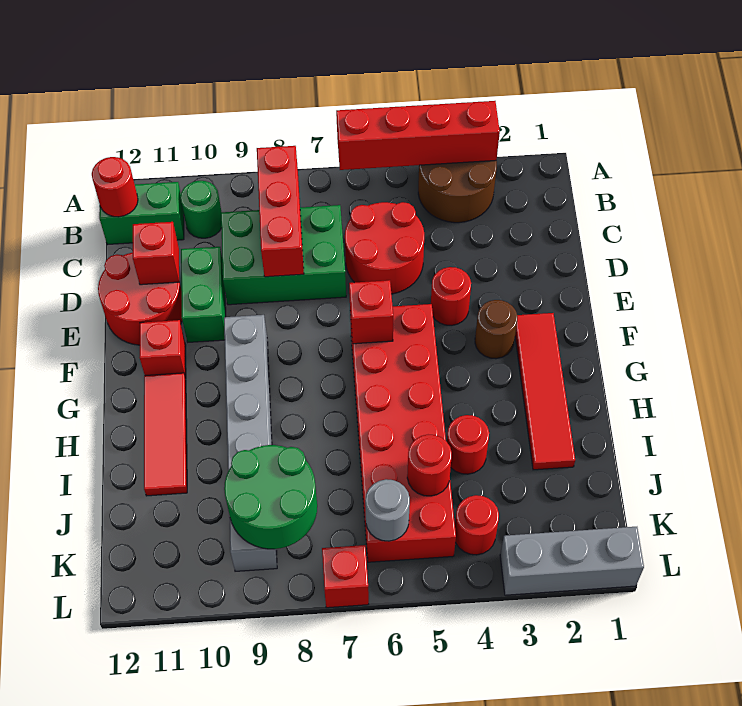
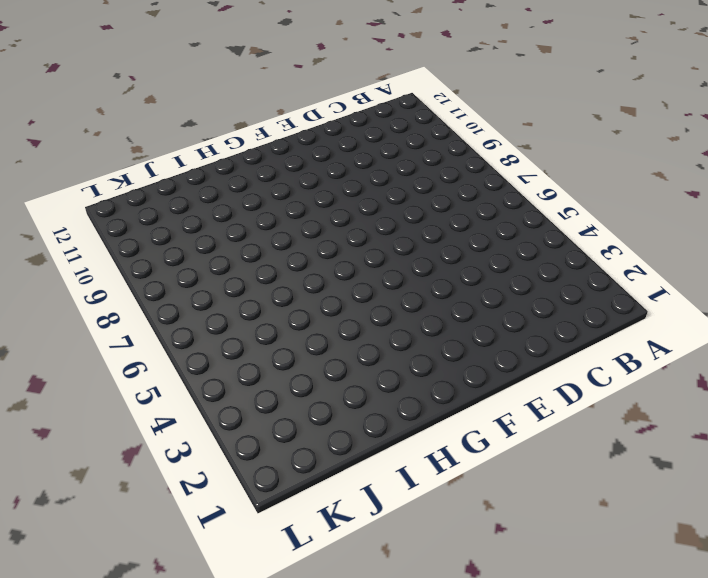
none -> brown 2x2 round brick [418,161,497,223]
none -> green 1x1 round brick [180,181,222,238]
none -> green 1x2 brick [99,182,184,245]

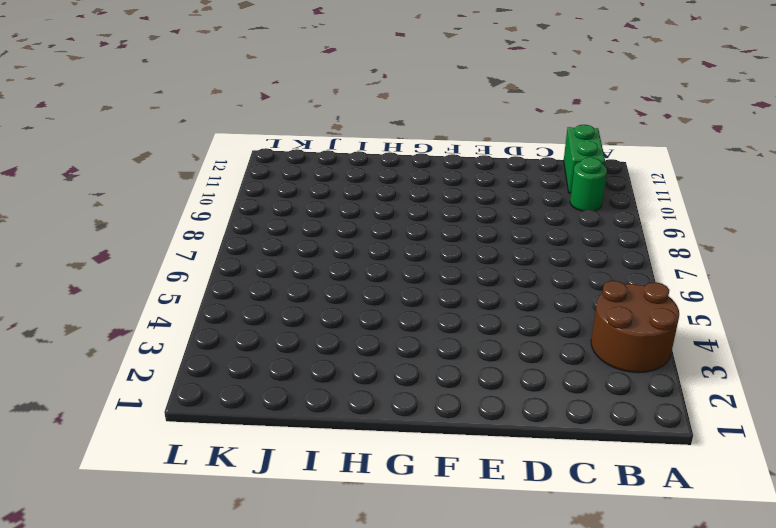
none -> red 2x2 round brick [345,202,424,294]
none -> green 2x3 brick [221,205,346,305]
none -> green 1x2 brick [181,247,226,342]

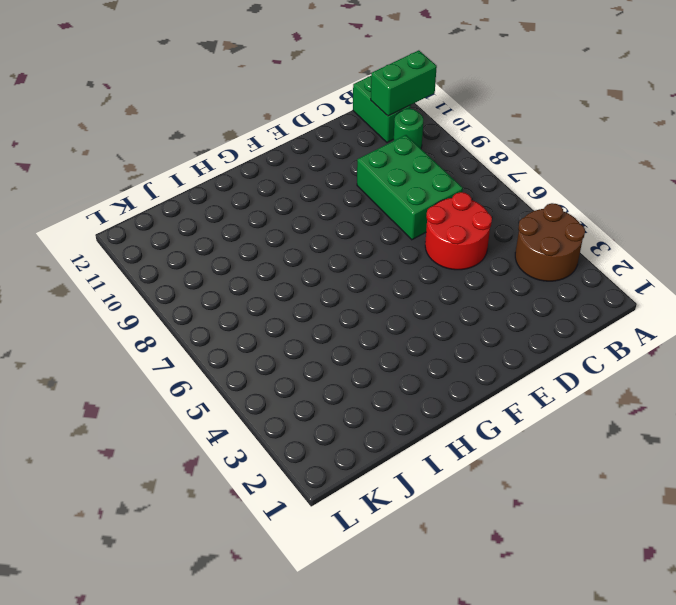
green 1x2 brick [371,50,437,116] -> green 1x2 brick moved to [181,247,226,342]
none -> red 2x2 round brick [98,252,182,345]
none -> red 1x1 round brick [431,267,471,326]
none -> red 1x4 tile [515,313,575,470]

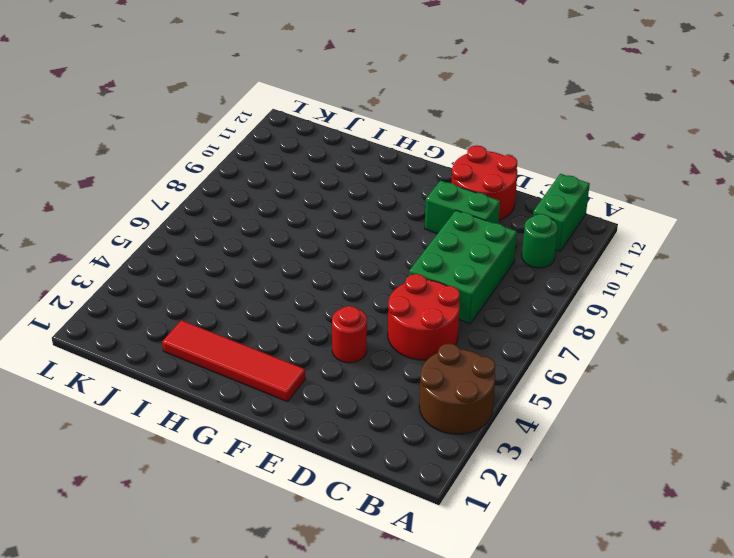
none -> brown 1x1 round brick [475,300,517,359]
none -> red 2x6 brick [350,304,456,562]
none -> grey 1x6 brick [224,315,277,571]

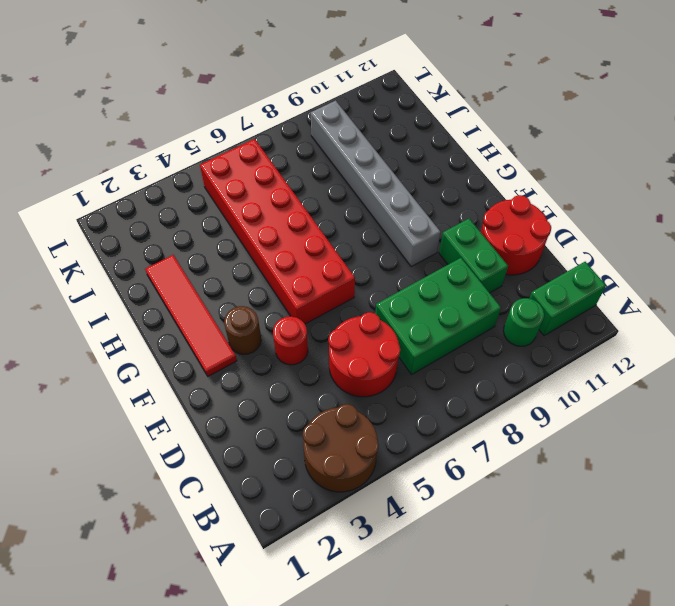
none -> red 1x1 brick [139,320,186,378]
none -> red 1x3 tile [144,373,187,496]
none -> red 1x1 round brick [447,415,489,474]

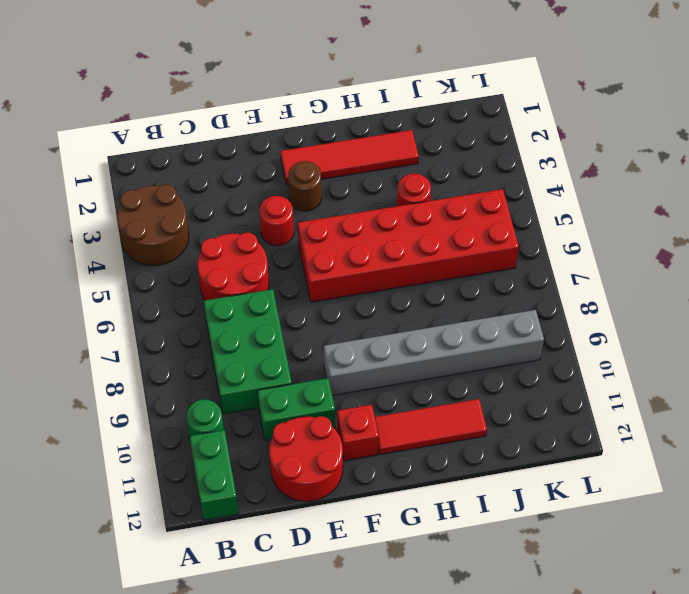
none -> red 1x1 round brick [455,495,499,555]
none -> grey 1x3 brick [500,527,644,595]
none -> red 1x1 brick [322,545,369,608]

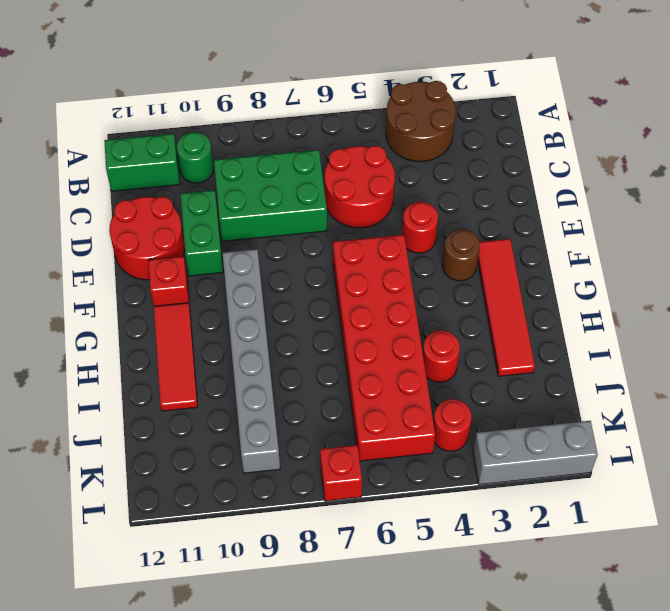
none -> red 1x4 brick [336,101,500,170]
none -> red 1x3 brick [257,146,304,277]
none -> red 1x1 round brick [92,157,138,217]

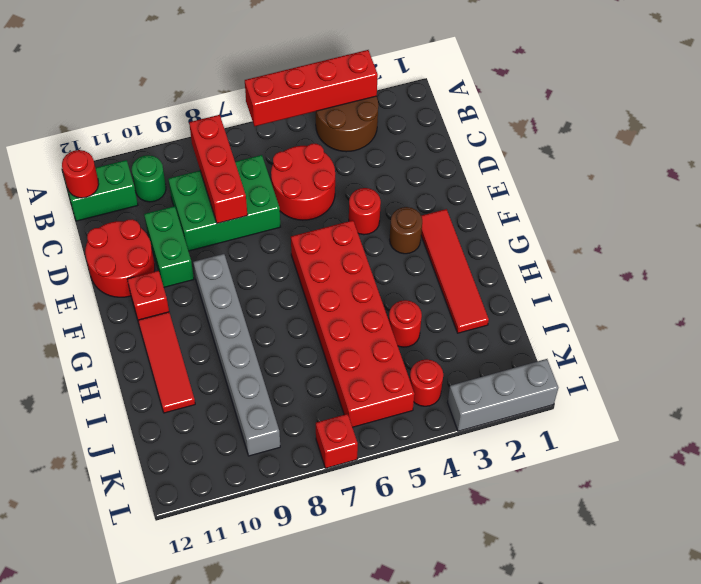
none -> red 1x1 brick [133,222,179,285]
none -> red 1x1 brick [349,280,393,344]
none -> red 1x1 round brick [407,435,452,496]

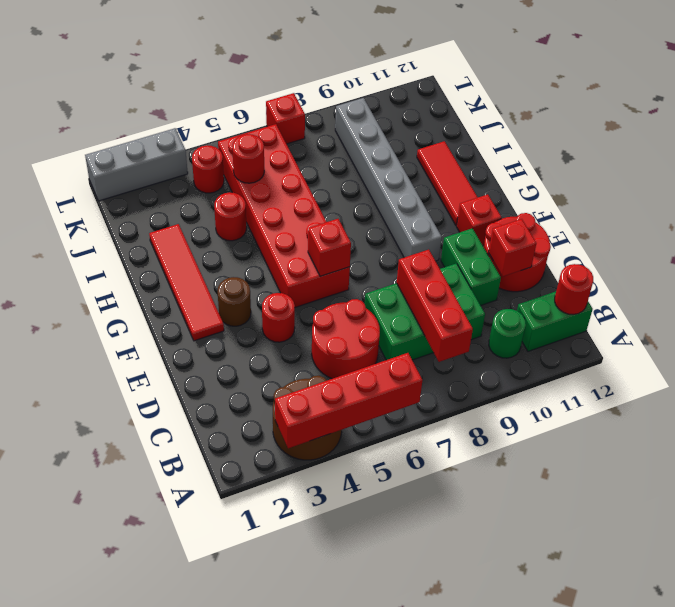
none -> green 2x2 round brick [224,445,317,549]
none -> grey 1x1 round brick [365,479,410,541]

